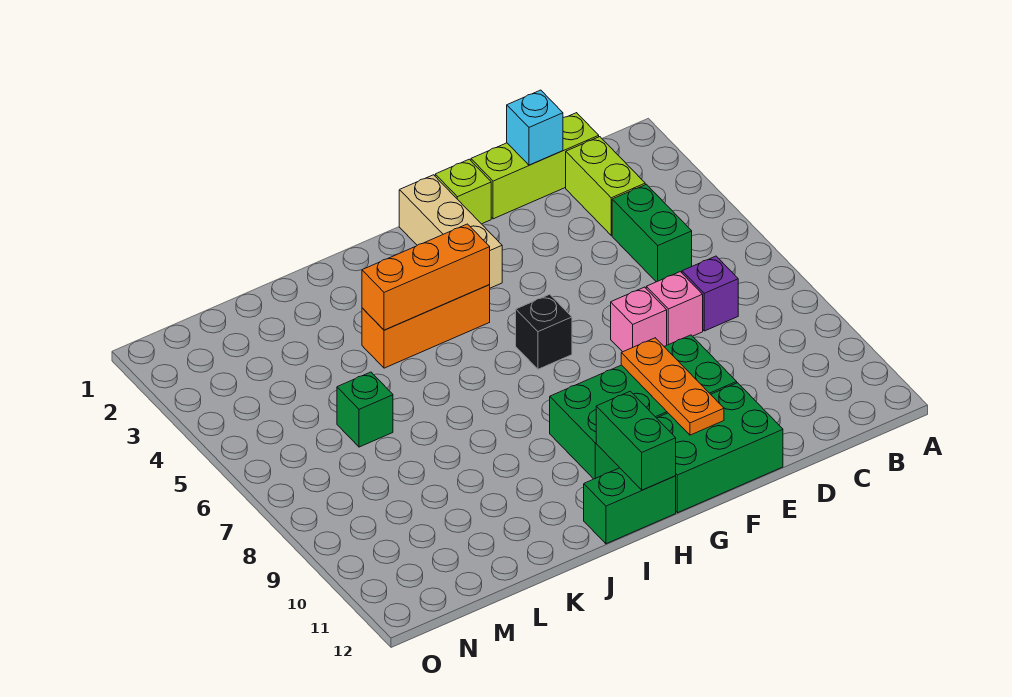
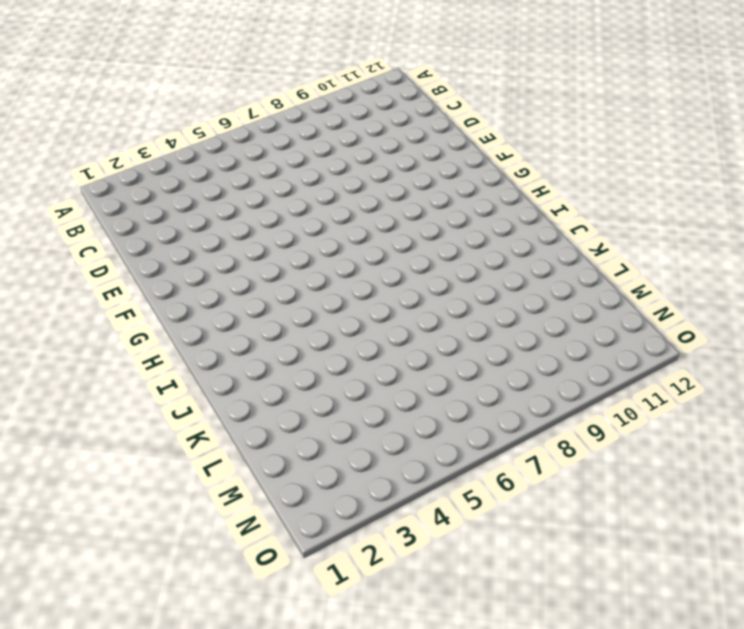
none -> lime 1x3 brick [471,113,599,219]
none -> lime 1x2 brick [566,137,645,235]
none -> green 1x2 brick [612,184,692,282]

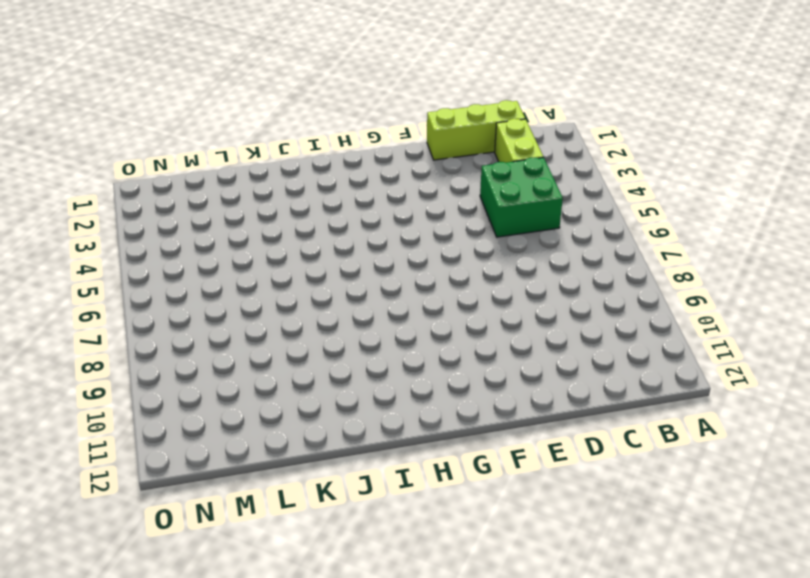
green 2x2 brick [480,157,563,237] -> green 1x2 brick [612,184,692,282]
none -> purple 1x1 brick [682,256,738,331]
none -> pink 1x1 brick [646,272,703,345]
none -> pink 1x1 brick [611,287,667,352]

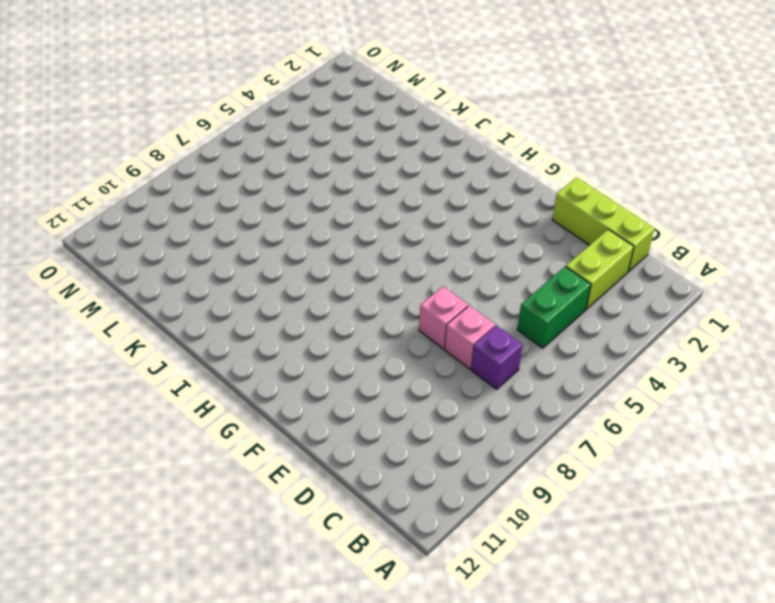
none -> green 2x4 brick [550,335,737,479]
none -> green 2x3 brick [657,383,783,513]
none -> lime 1x1 brick [435,159,491,224]

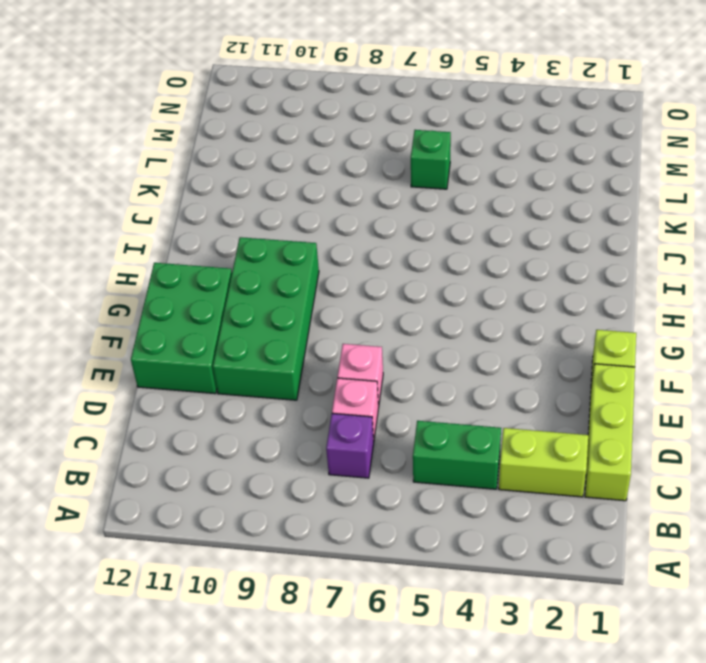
none -> tan 1x3 brick [399,175,502,288]
none -> black 1x1 brick [516,294,572,369]
none -> orange 1x3 brick [362,285,490,368]

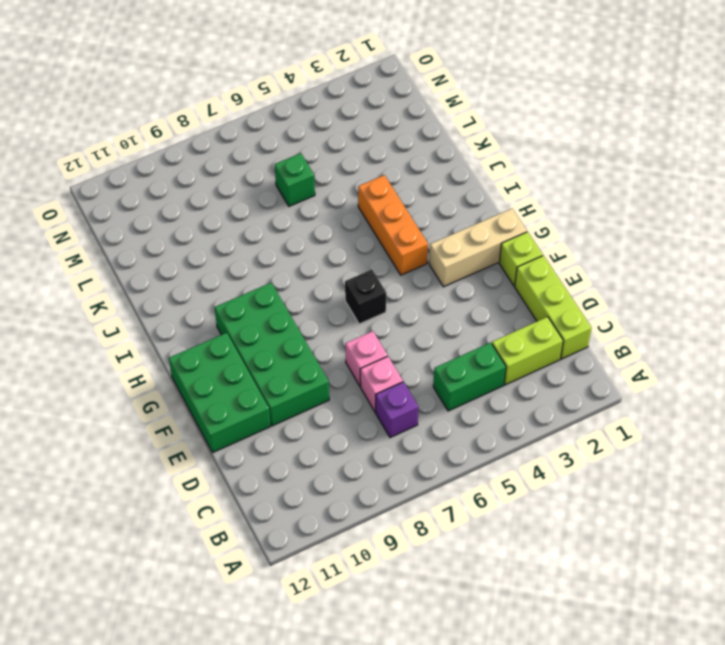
none -> green 1x2 brick [584,468,676,544]
none -> cyan 1x1 brick [507,90,563,165]
none -> orange 1x3 plate [621,338,724,435]

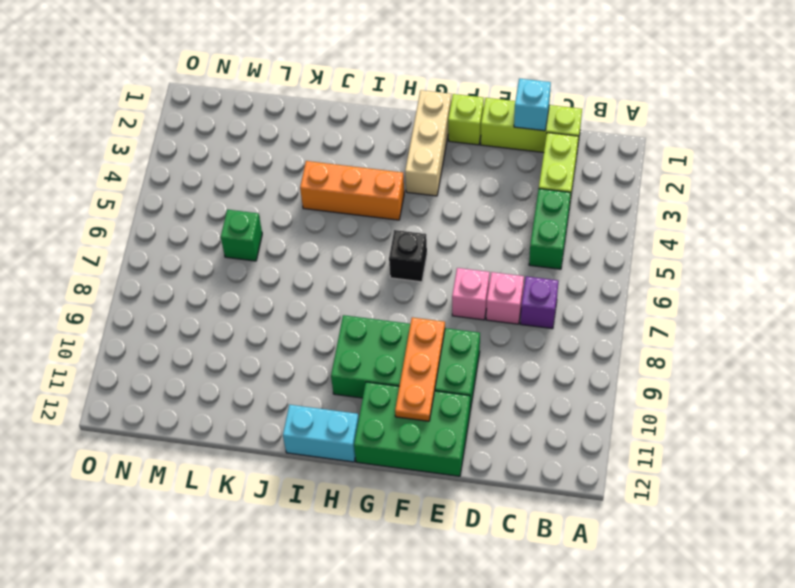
cyan 1x2 brick [283,405,359,462] -> green 1x2 brick [584,468,676,544]
none -> orange 1x3 brick [362,224,490,330]
none -> green 1x2 brick [596,391,676,490]

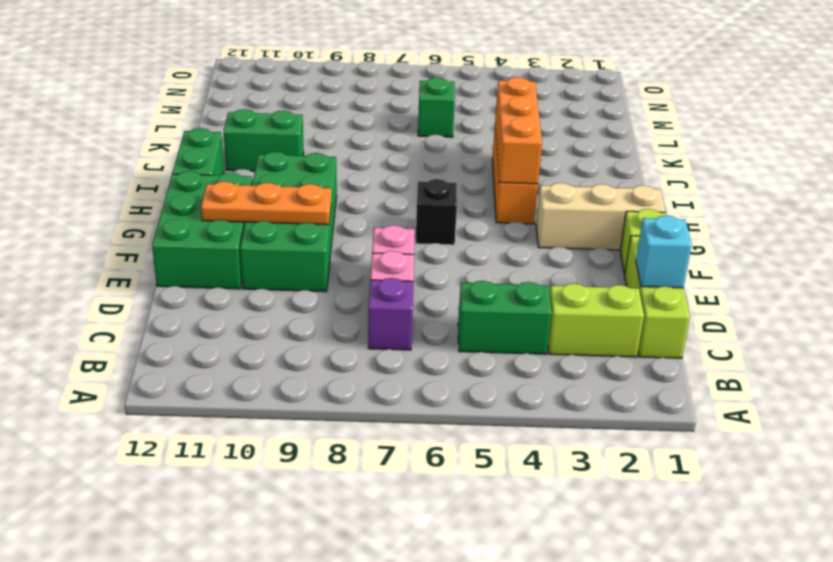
green 1x2 brick [224,109,304,171] -> green 1x2 brick moved to [596,391,676,490]

